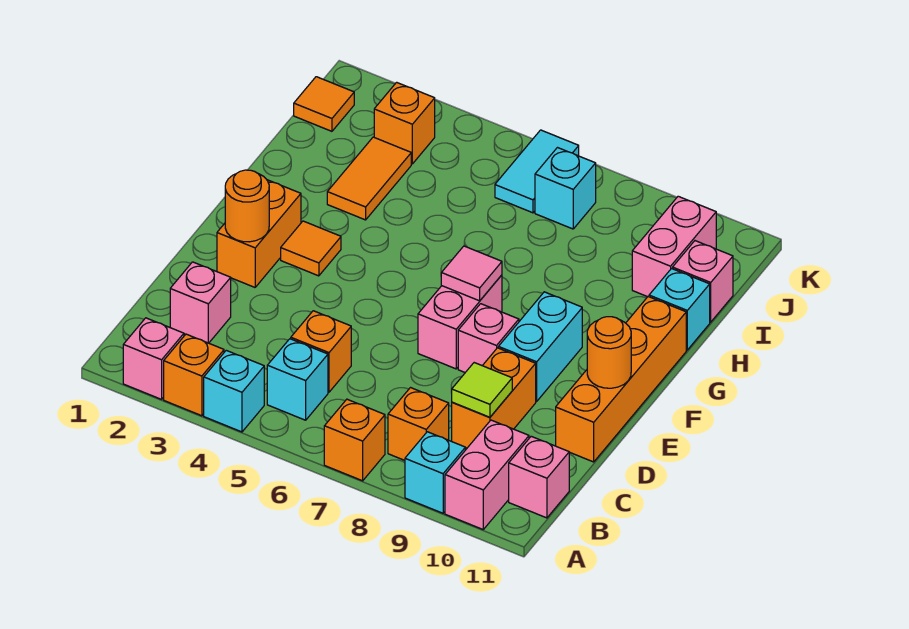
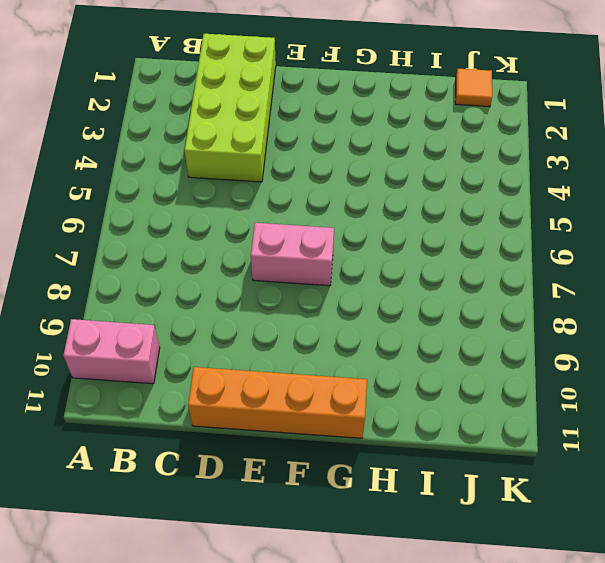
lime 2x4 brick [185,34,276,182] -> pink 1x1 brick [170,262,231,343]
none -> pink 1x1 brick [123,318,184,399]
none -> orange 1x1 brick [164,334,224,416]
none -> cyan 1x1 brick [204,350,264,432]
none -> orange 1x1 brick [324,399,385,481]

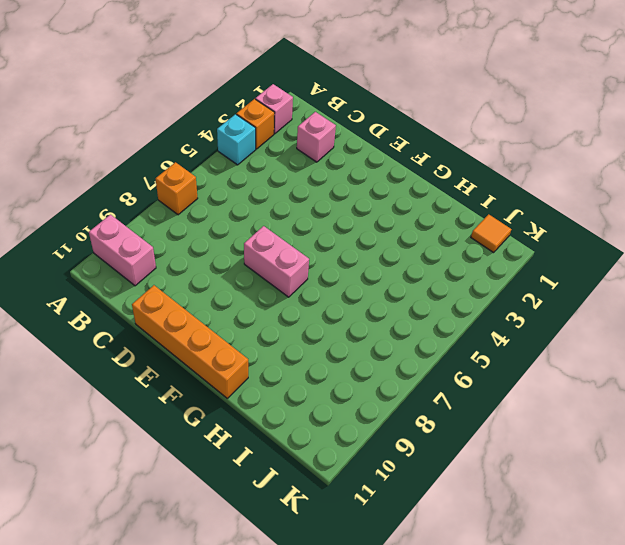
none -> cyan 1x1 brick [405,432,465,513]
none -> cyan 1x1 brick [267,339,328,420]
none -> orange 1x1 brick [388,388,449,460]
none -> pink 1x1 brick [509,436,569,518]

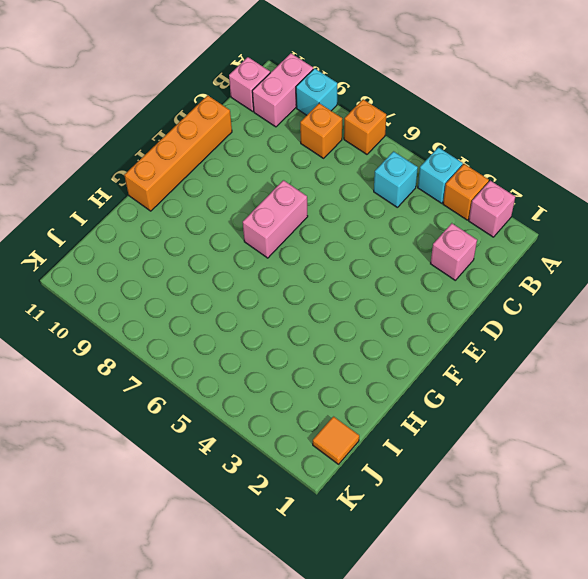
none -> orange 1x1 brick [291,311,351,392]
none -> orange 1x2 brick [452,348,536,448]
none -> orange 1x2 brick [217,180,301,287]
none -> pink 1x1 brick [458,304,519,372]

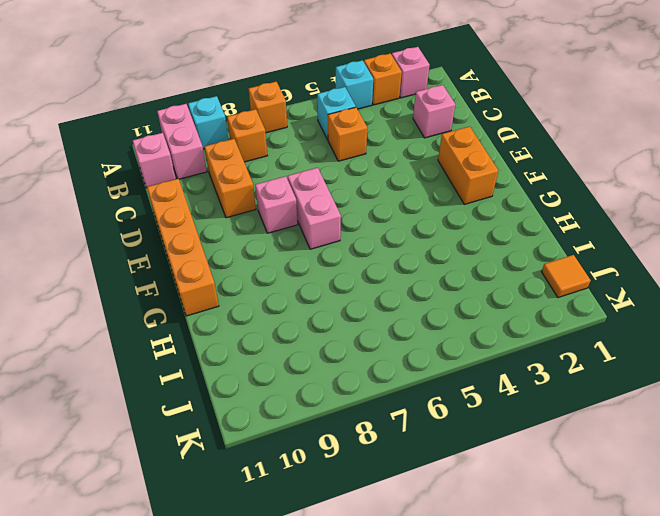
none -> cyan 1x2 brick [498,292,582,401]
none -> orange 1x1 tile [281,221,341,276]
none -> orange 1x2 tile [327,137,411,220]
none -> cyan 1x1 brick [649,269,710,350]

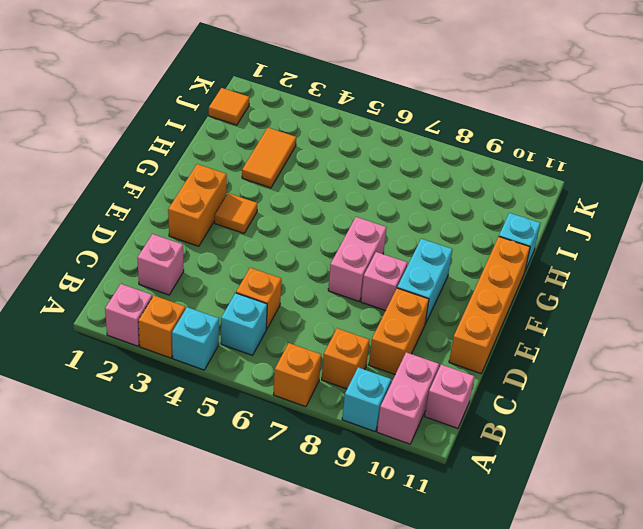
none -> pink 1x2 brick [632,196,716,297]
none -> pink 1x1 brick [673,241,733,322]
none -> orange 1x1 brick [374,82,435,164]
none -> cyan 1x2 tile [495,130,579,213]

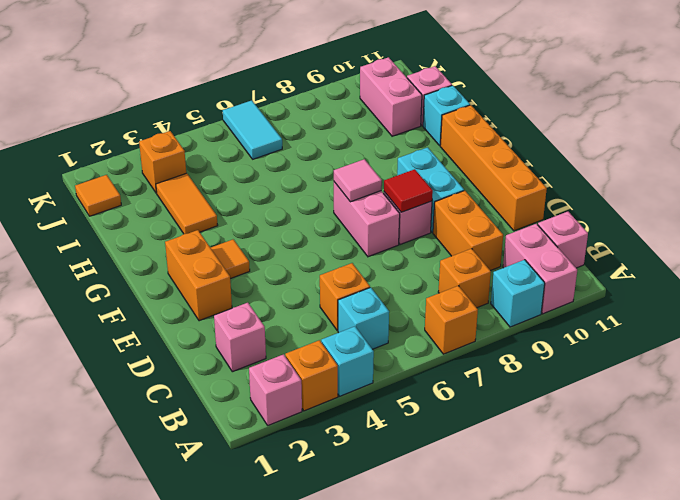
red 1x1 tile [384,169,433,212] -> none
none -> cyan 1x1 brick [535,148,596,229]
none -> lime 1x1 tile [452,363,512,417]
none -> orange 1x1 round brick [225,170,269,242]
none -> orange 1x1 round brick [587,317,631,388]

